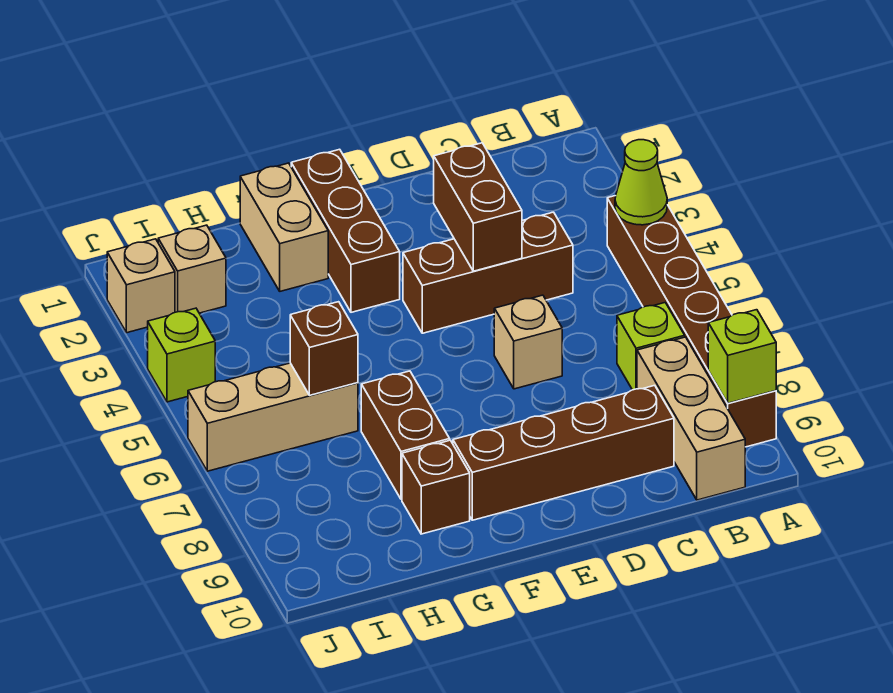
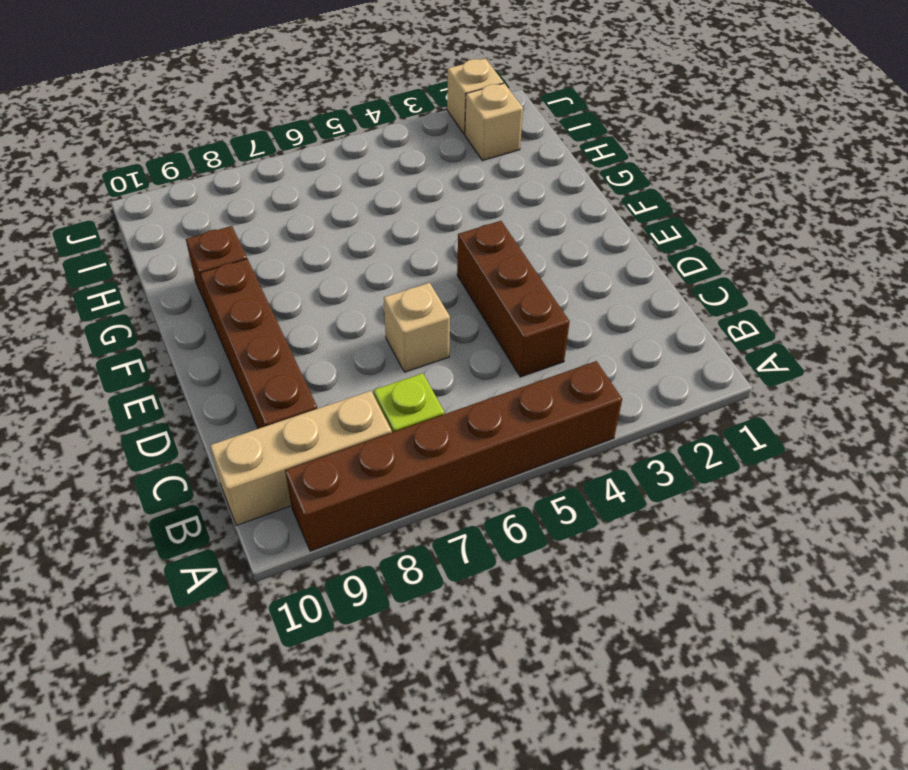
none -> brown 1x3 brick [291,149,400,312]
none -> tan 1x2 brick [240,163,328,291]
none -> brown 1x2 brick [361,371,450,499]

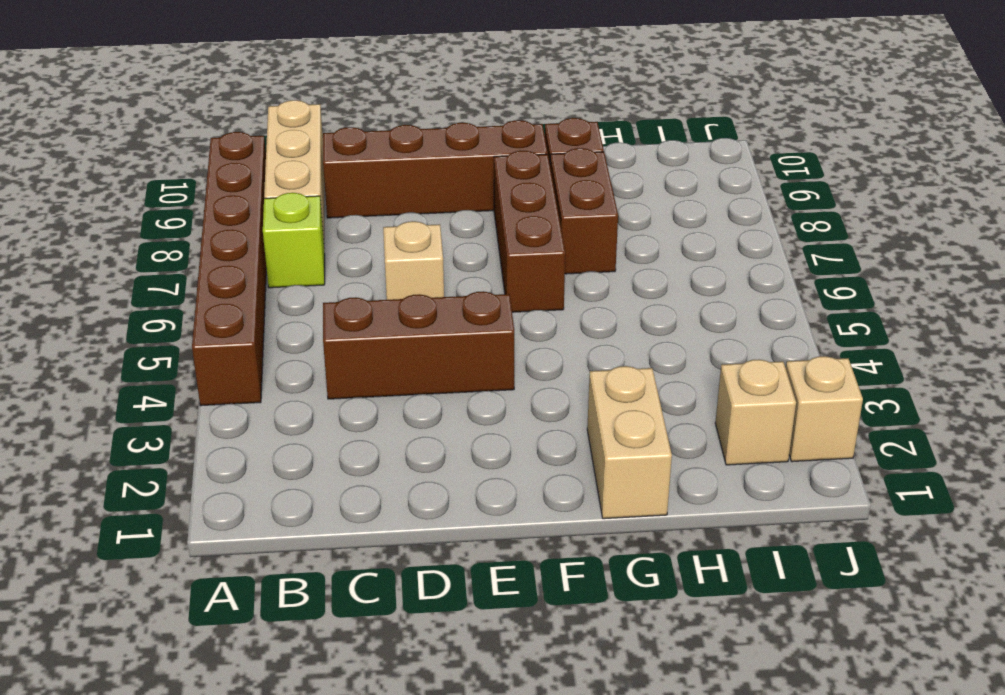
brown 1x3 brick [494,151,565,312] -> brown 1x3 brick moved to [291,149,400,312]
none -> tan 1x3 brick [188,363,358,471]
none -> lime 1x1 brick [148,308,215,402]
none -> lime 1x1 cone [615,140,667,225]

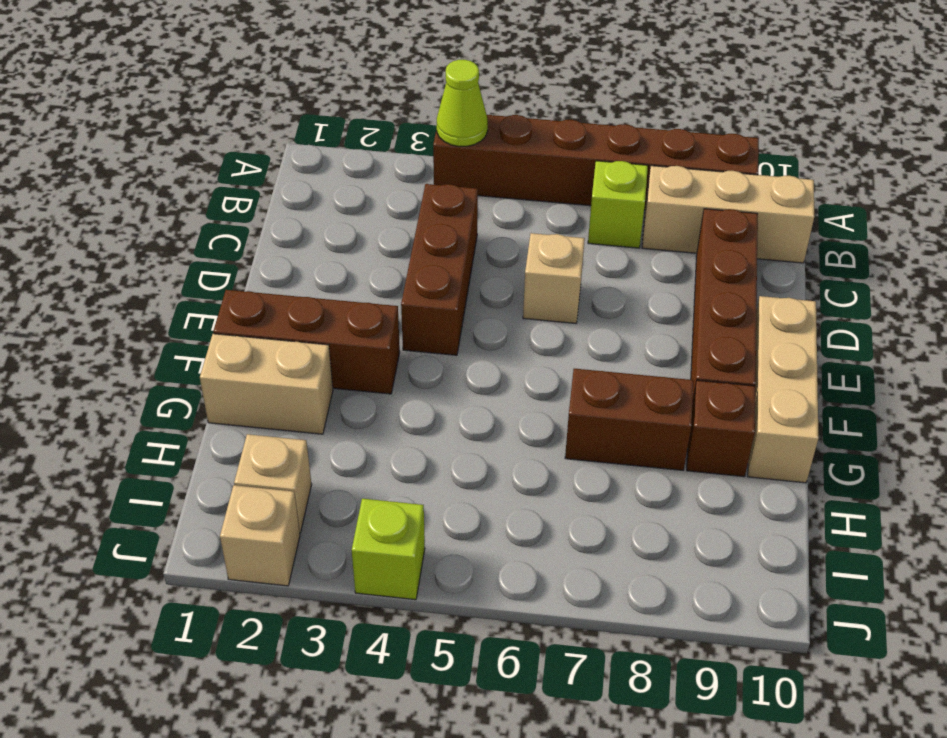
tan 1x3 brick [748,296,819,483] -> tan 1x3 brick moved to [188,363,358,471]
none -> lime 1x1 brick [708,310,776,403]
none -> brown 1x2 brick [434,143,522,271]
none -> brown 1x1 brick [290,302,358,395]

